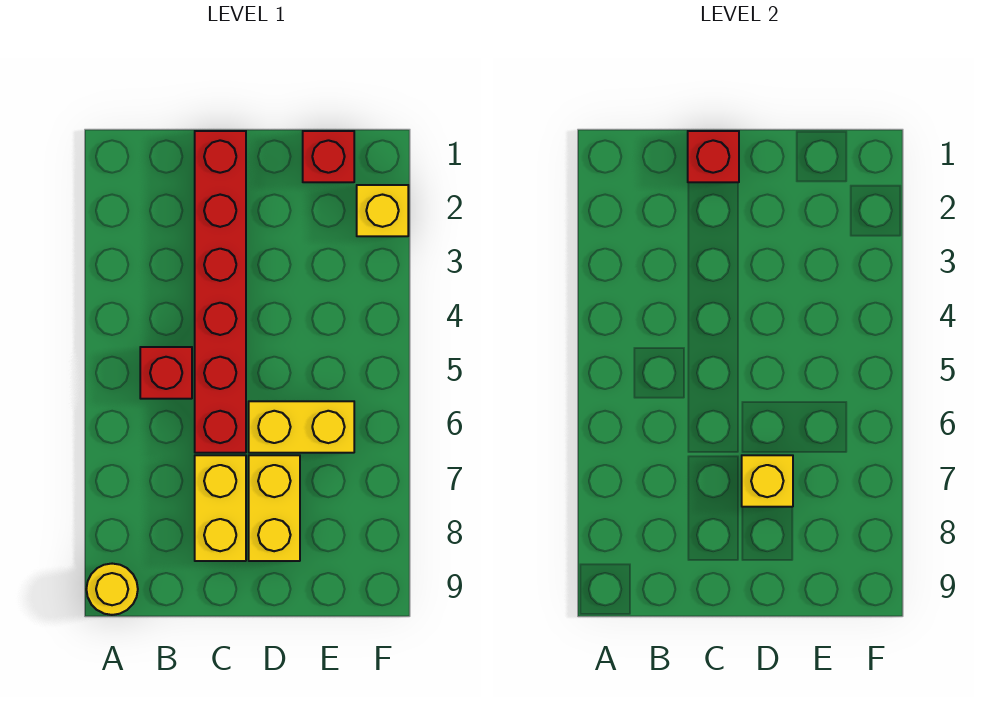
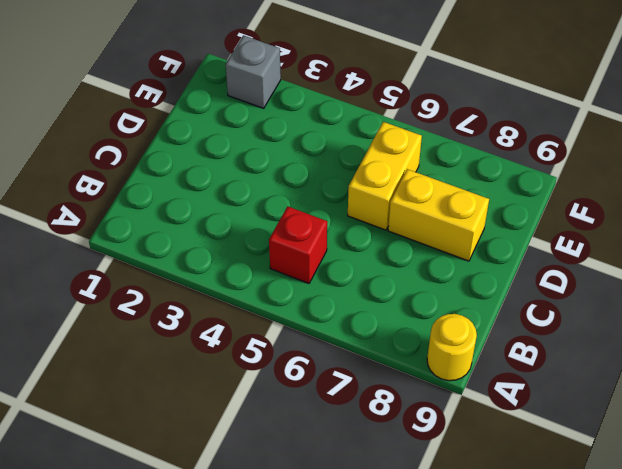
grey 1x1 brick [226,35,281,108] -> yellow 1x1 brick [357,185,408,236]
none -> red 1x6 brick [195,131,246,453]
none -> yellow 1x2 brick [195,455,246,561]

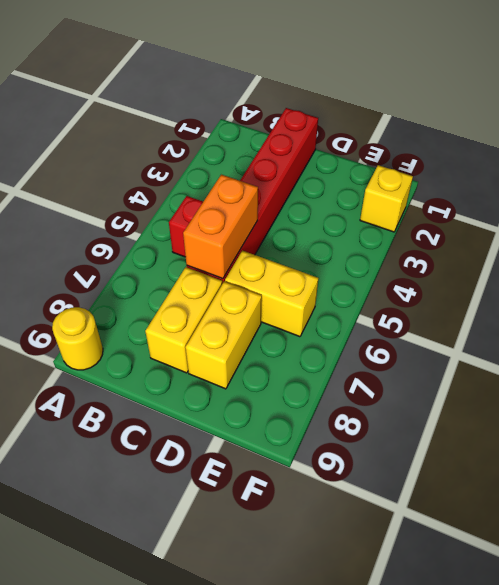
orange 1x2 brick [183,175,258,279] -> none
none -> red 1x1 brick [303,131,354,182]
none -> red 1x1 brick [688,131,739,182]

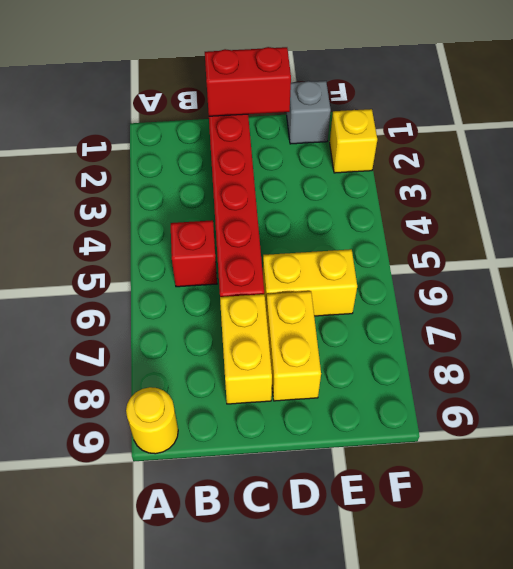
red 1x2 brick [205,47,291,116] -> red 1x1 brick [688,131,739,182]
grey 1x1 brick [287,81,331,144] -> red 1x1 brick [303,131,354,182]
none -> yellow 1x1 brick [742,455,793,507]

